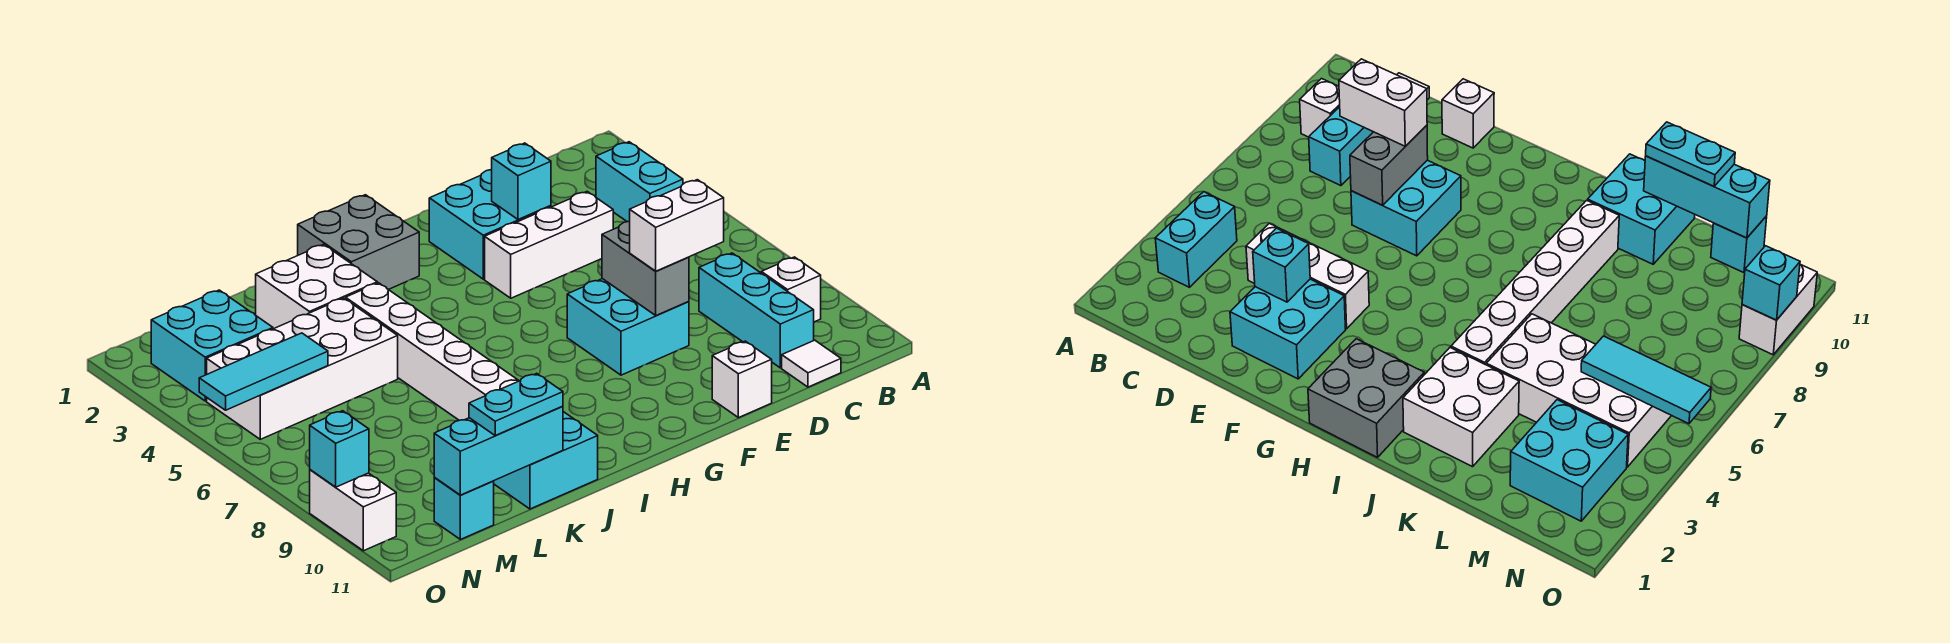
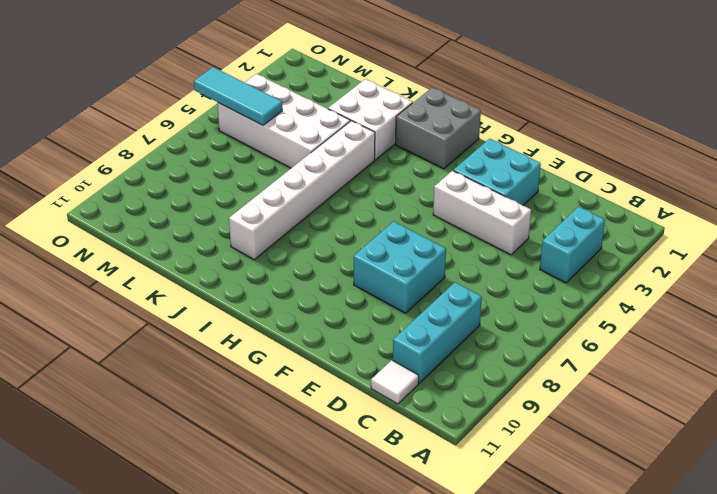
none -> white 1x1 brick [761,257,821,322]
none -> white 1x1 brick [712,341,772,418]
none -> cyan 2x2 brick [494,412,598,509]

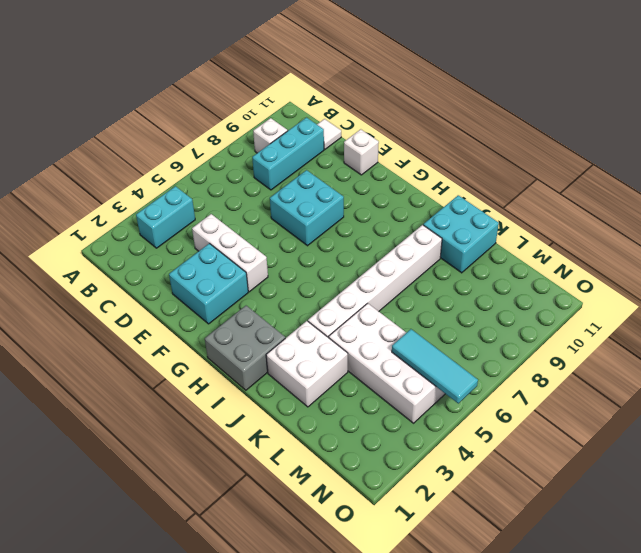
none -> cyan 2x2 brick [151,290,273,401]
none -> cyan 1x1 brick [434,477,494,539]
none -> white 1x2 brick [310,470,396,551]

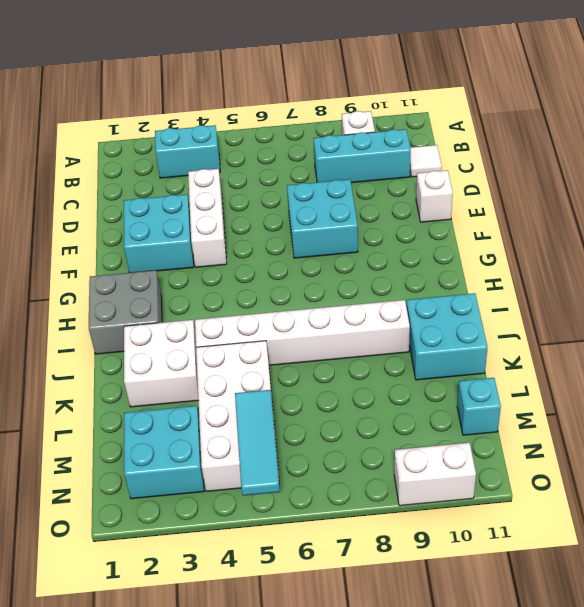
none -> cyan 1x1 brick [492,143,551,219]
none -> grey 1x2 brick [602,221,689,315]
none -> cyan 1x3 brick [434,406,563,495]

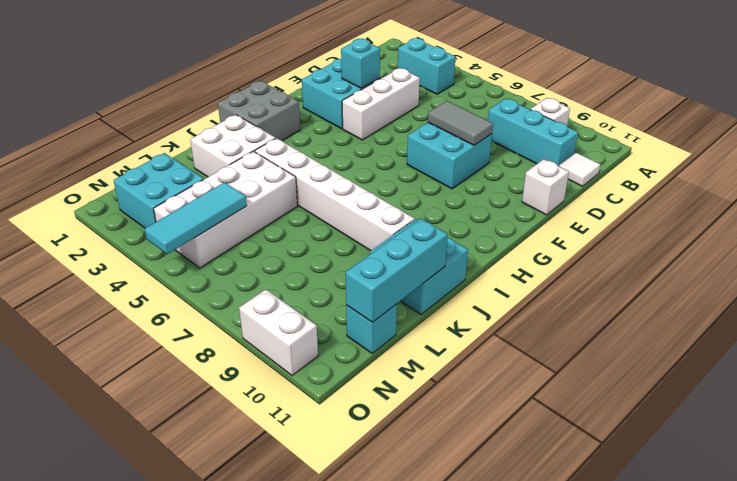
grey 1x2 tile [428,101,493,145] -> grey 1x2 brick [602,221,689,315]
none -> cyan 1x1 brick [310,411,369,487]
none -> white 1x2 brick [630,180,724,271]
none -> cyan 1x2 plate [469,373,563,435]

